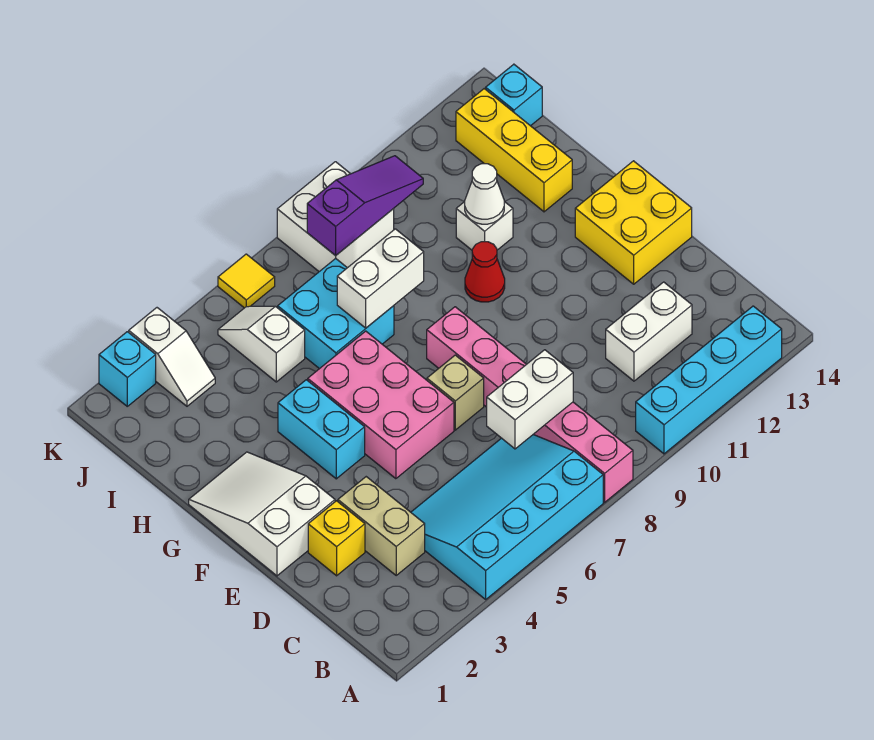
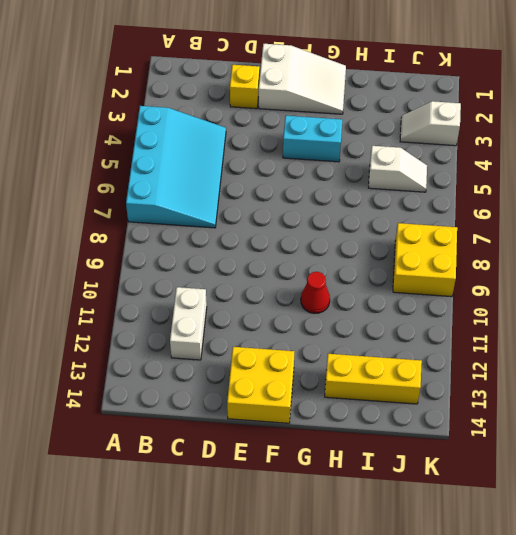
yellow 2x2 brick [393,223,457,297] -> white 2x2 brick [277,162,394,272]
none -> pink 1x6 brick [427,307,633,502]
none -> cyan 1x4 brick [636,306,782,454]
none -> tan 1x2 brick [338,477,425,575]

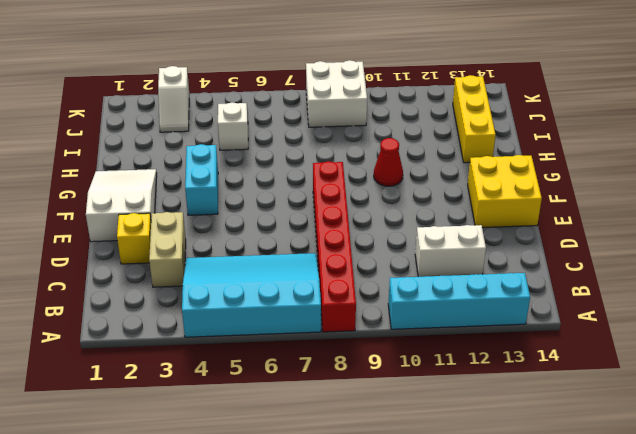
red 1x6 brick [313,161,356,332] -> pink 1x6 brick [427,307,633,502]
none -> pink 2x3 brick [308,331,454,479]
none -> tan 1x1 brick [427,355,484,430]
none -> cyan 2x2 brick [278,258,394,369]

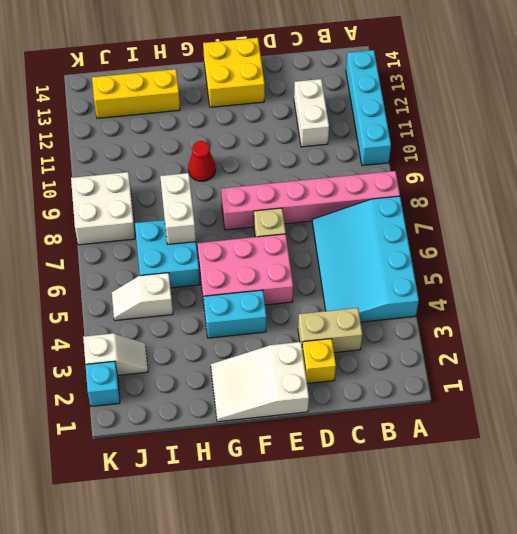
none -> white 1x1 brick [456,202,513,250]
none -> cyan 1x1 brick [486,64,542,126]
none -> yellow 1x1 tile [218,254,275,308]

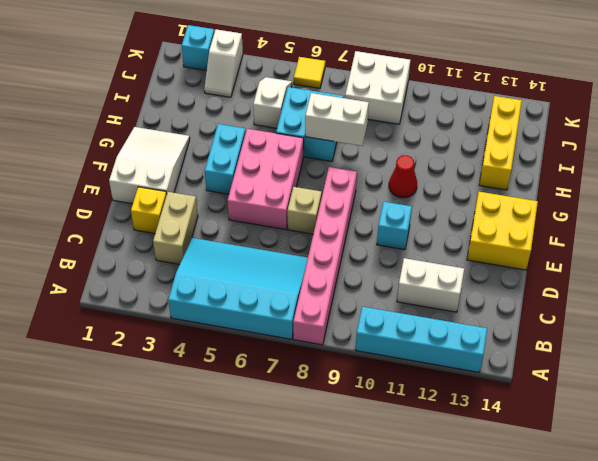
cyan 1x1 brick [377,202,412,250] -> cyan 1x1 brick moved to [486,64,542,126]
none -> white 1x1 brick [456,202,513,250]
none -> white 1x2 brick [487,350,573,449]
none -> white 1x1 cone [465,164,504,224]

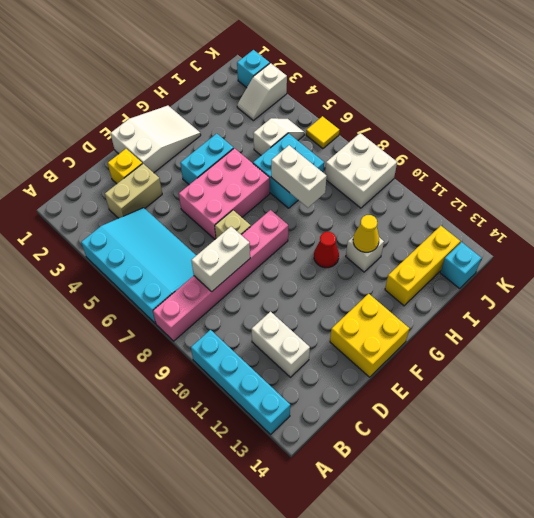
white 1x2 brick [191,227,250,291] -> white 1x2 brick turned to [487,350,573,449]
yellow 1x1 cone [353,215,379,252] -> white 1x1 cone [465,164,504,224]
none -> purple 1x3 slope [307,156,423,256]

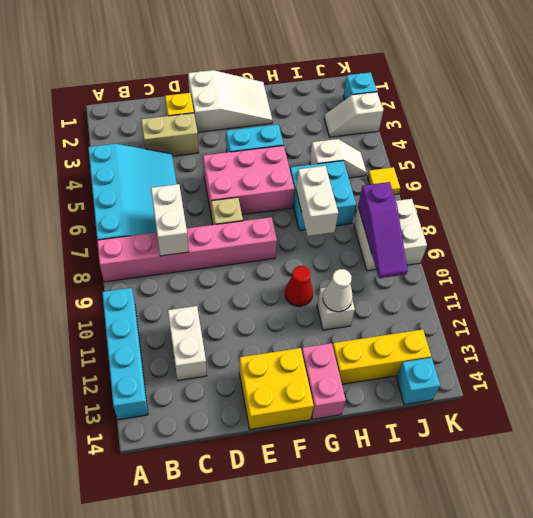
pink 1x2 brick [302,343,346,419] -> none

